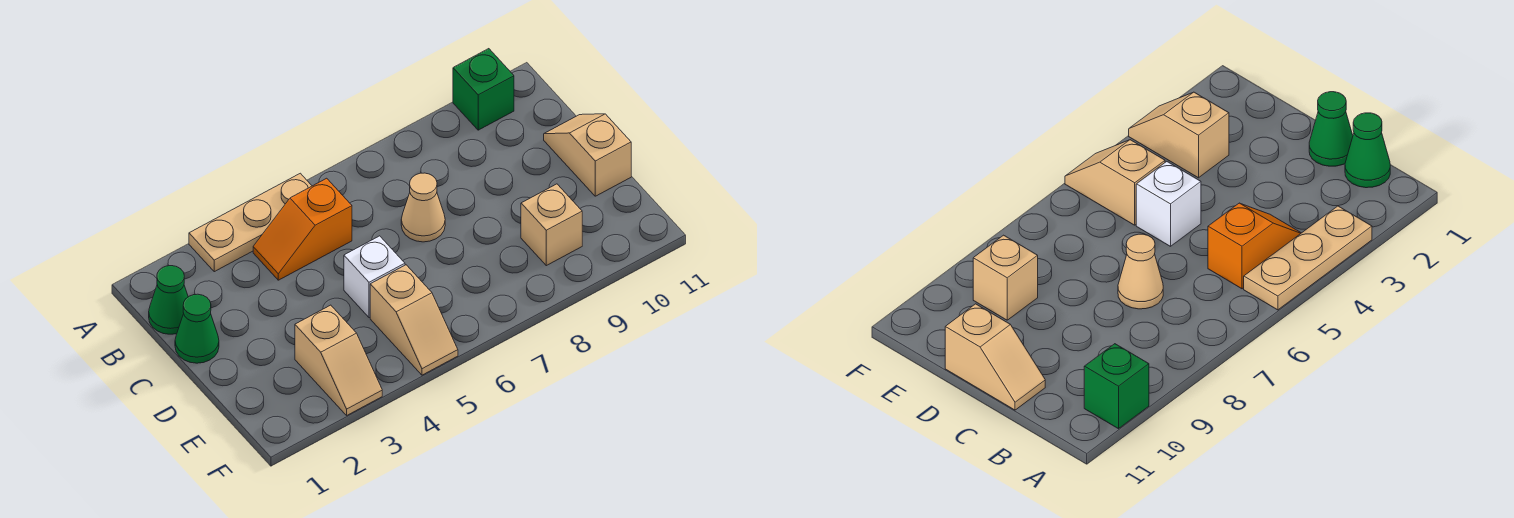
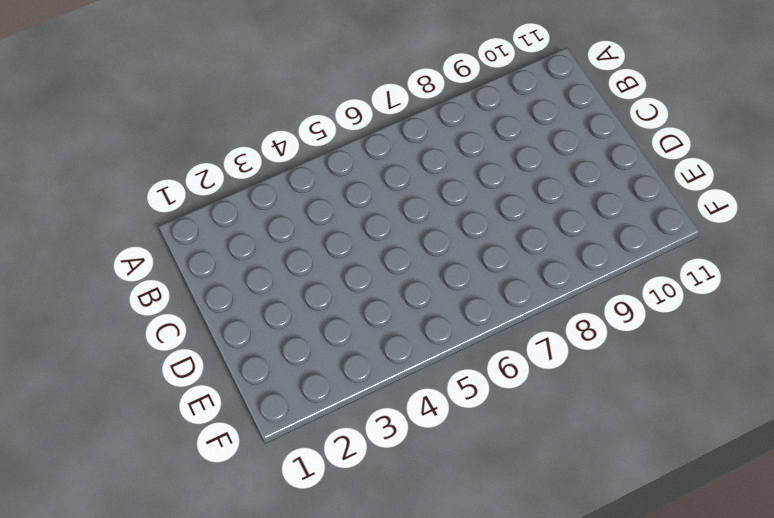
none -> tan 1x3 plate [189,173,312,272]
none -> green 1x1 brick [453,49,514,130]

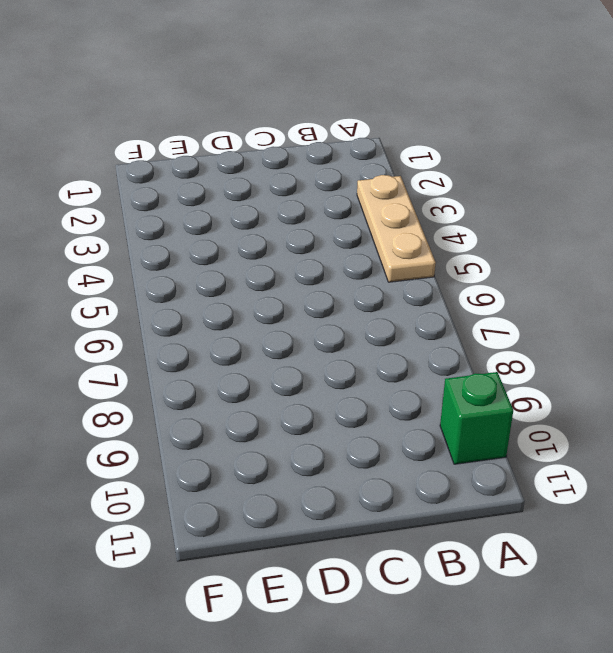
none -> green 1x1 cone [149,266,188,334]
none -> orange 1x2 slope [253,178,352,280]

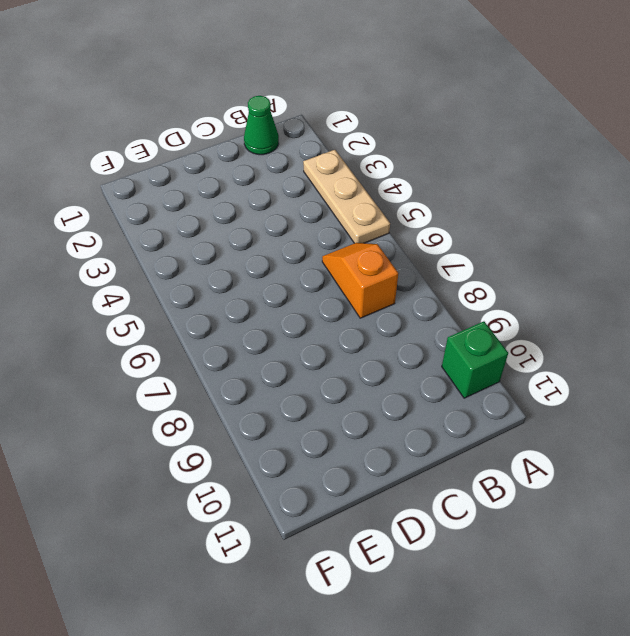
orange 1x2 slope [322,243,398,318] -> orange 1x2 slope moved to [253,178,352,280]
none -> green 1x1 cone [175,294,219,363]
none -> tan 1x1 cone [401,173,445,242]

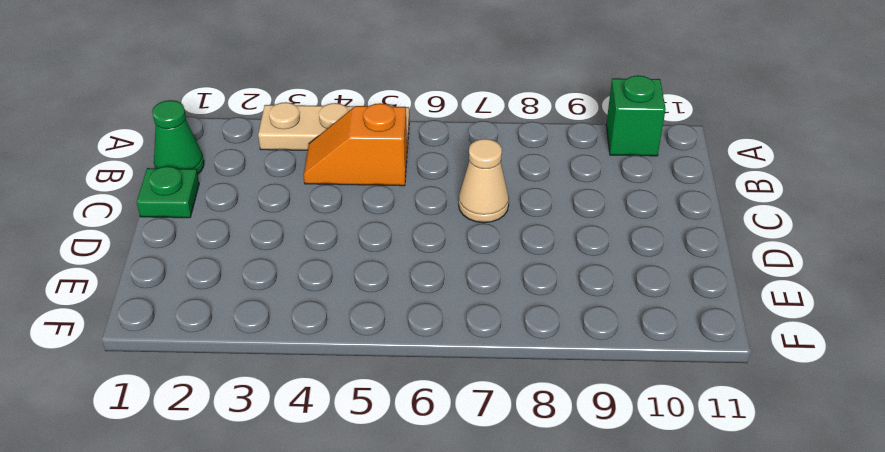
green 1x1 plate [137,166,199,218] -> green 1x1 cone [175,294,219,363]
none -> tan 1x2 slope [544,114,631,196]
none -> white 1x1 brick [344,236,405,318]

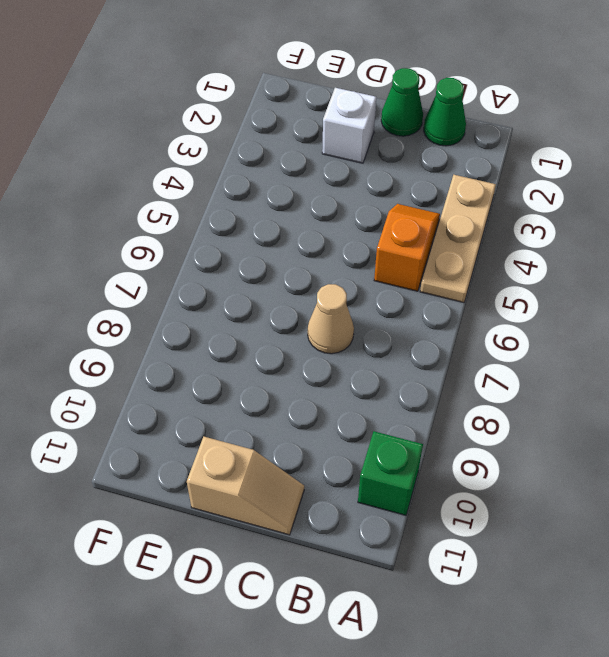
white 1x1 brick [322,88,376,163] -> white 1x1 brick moved to [344,236,405,318]
none -> tan 1x2 slope [295,305,382,415]
none -> tan 1x2 slope [370,265,458,375]

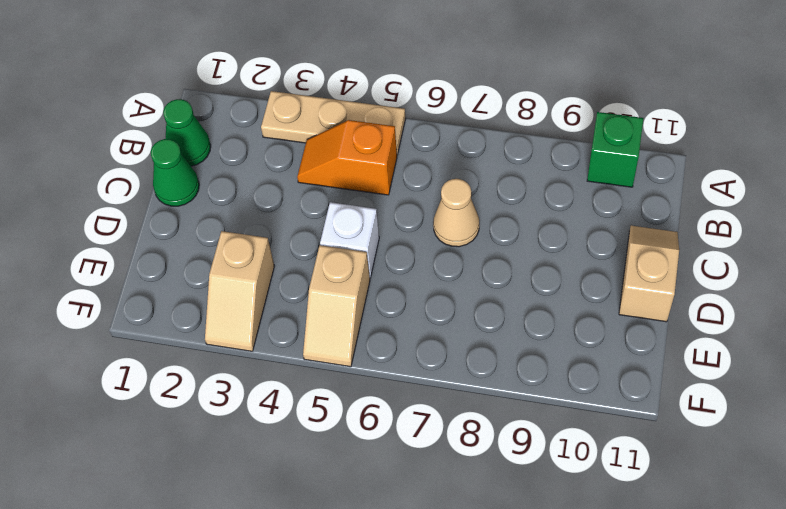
none -> tan 1x1 brick [521,184,582,266]

